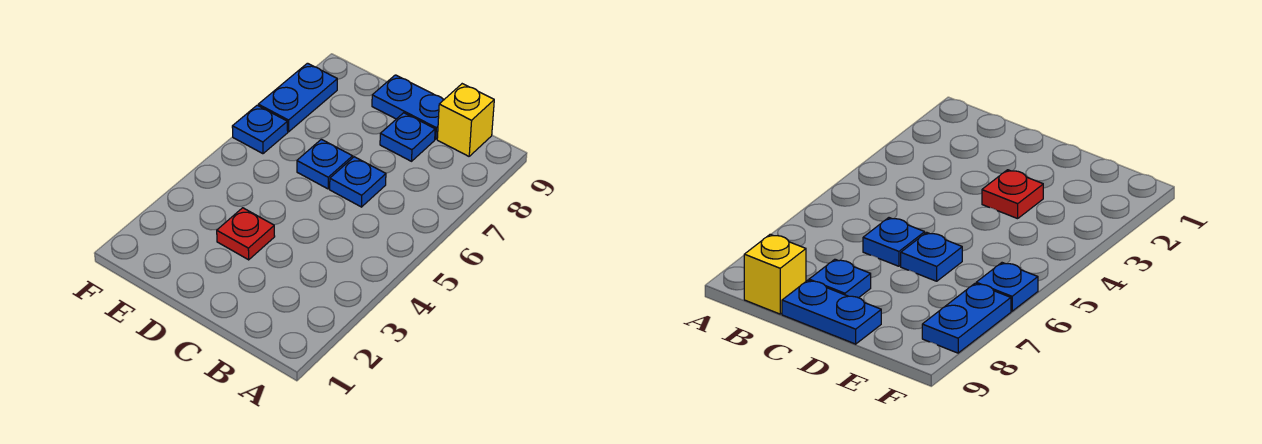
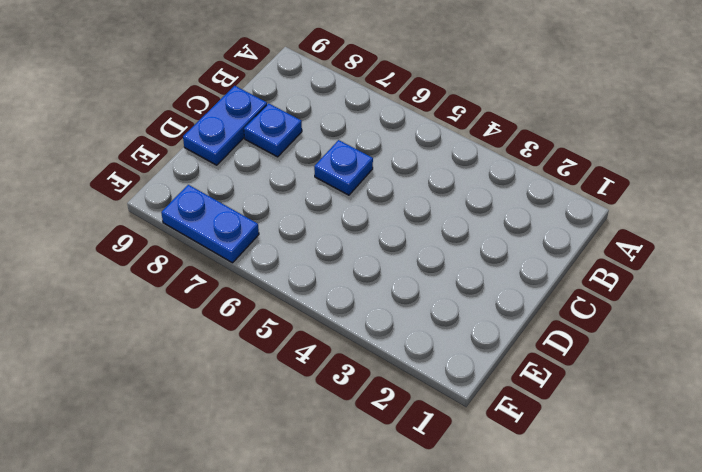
none -> yellow 1x1 brick [437,84,494,156]
none -> red 1x1 plate [217,208,275,260]

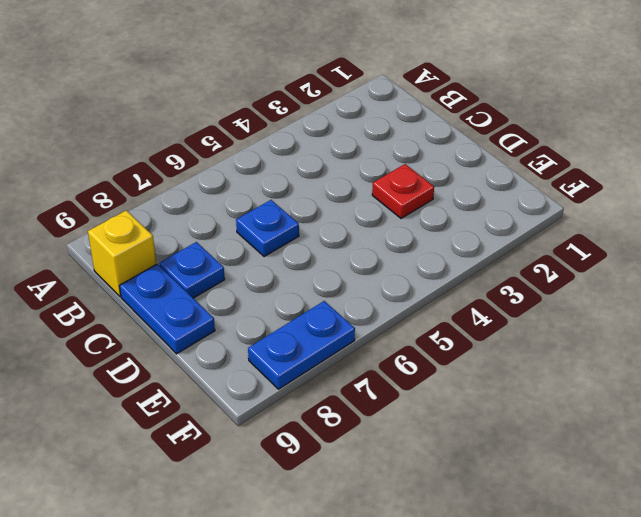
none -> blue 1x1 plate [297,139,353,189]
none -> blue 1x1 plate [232,105,288,154]

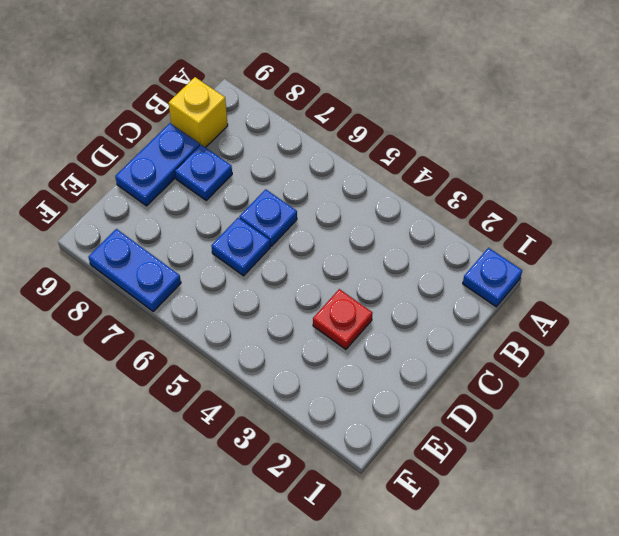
blue 1x1 plate [463,248,522,307] -> blue 1x1 plate moved to [232,105,288,154]

